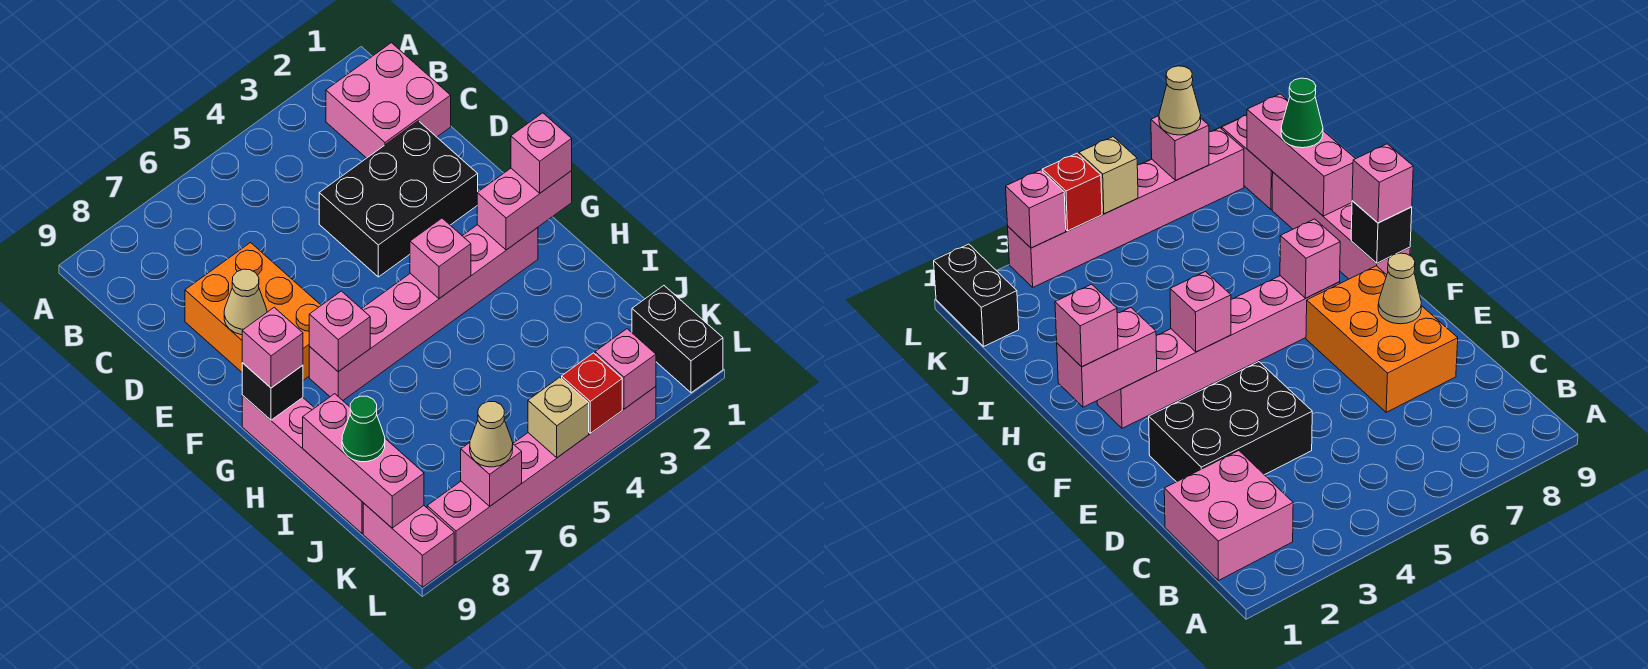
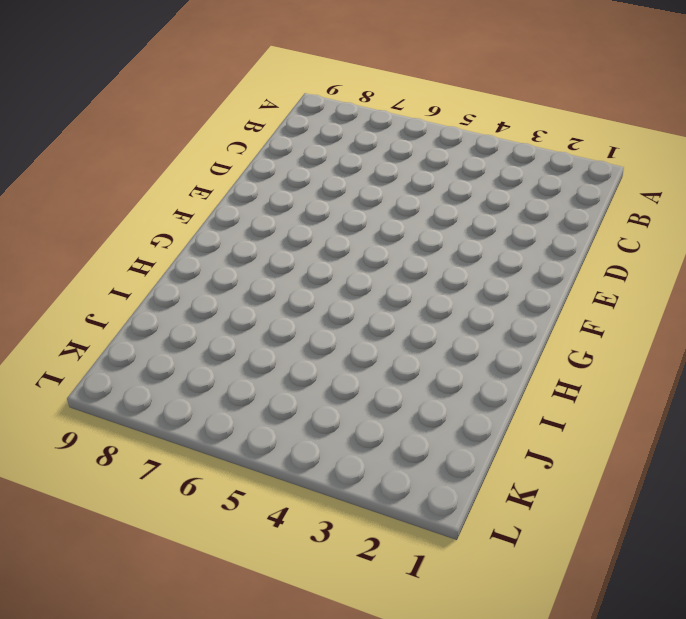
none -> pink 2x2 brick [326,43,451,158]
none -> black 2x3 brick [319,121,478,277]
none -> orange 2x3 brick [185,243,321,380]

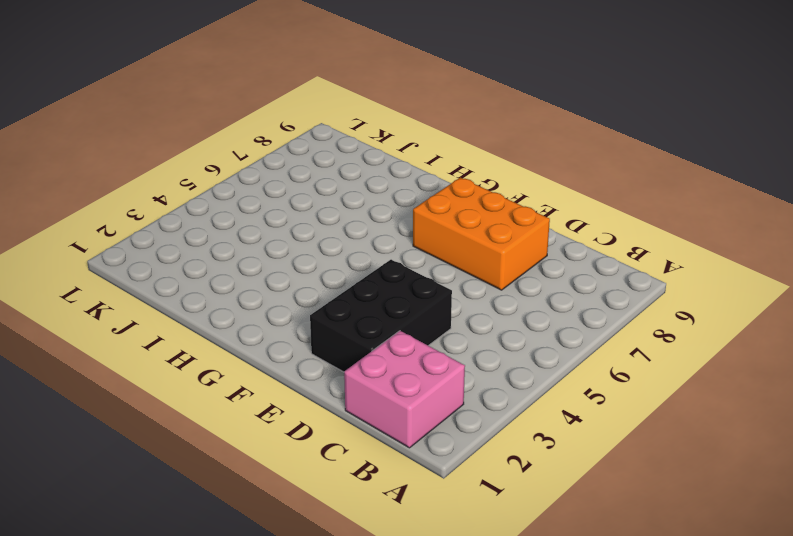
none -> pink 1x6 brick [309,225,538,400]
none -> pink 1x4 brick [242,395,363,533]
none -> black 1x2 brick [632,286,723,393]

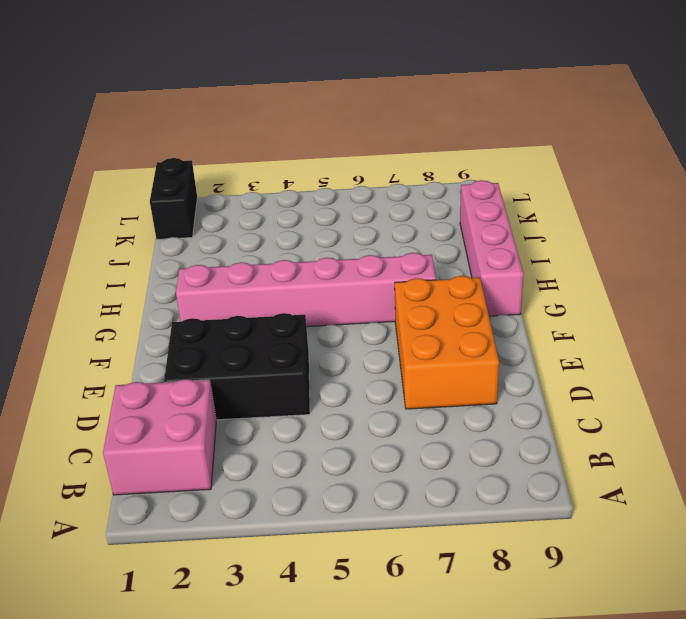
none -> pink 1x2 brick [363,503,454,587]
none -> pink 1x6 brick [427,387,656,563]
none -> tan 1x1 cone [224,269,267,335]

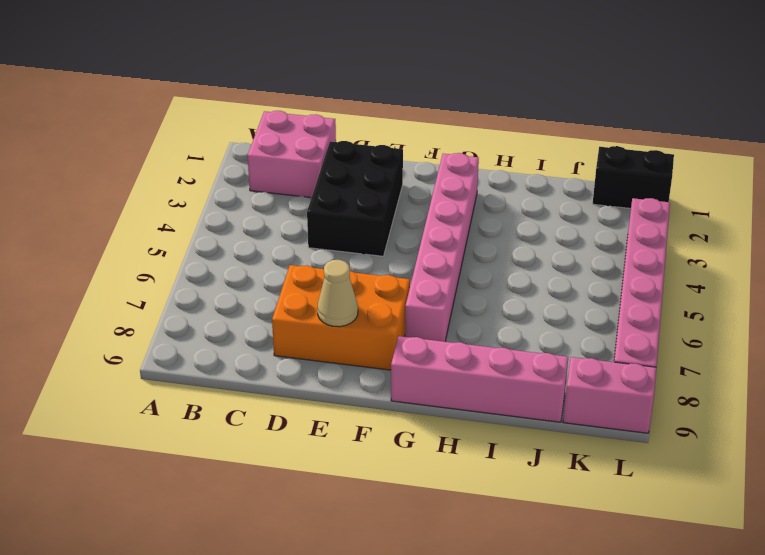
none -> pink 1x2 brick [477,168,572,250]
none -> pink 1x1 brick [410,218,471,299]
none -> pink 1x1 brick [309,291,370,372]

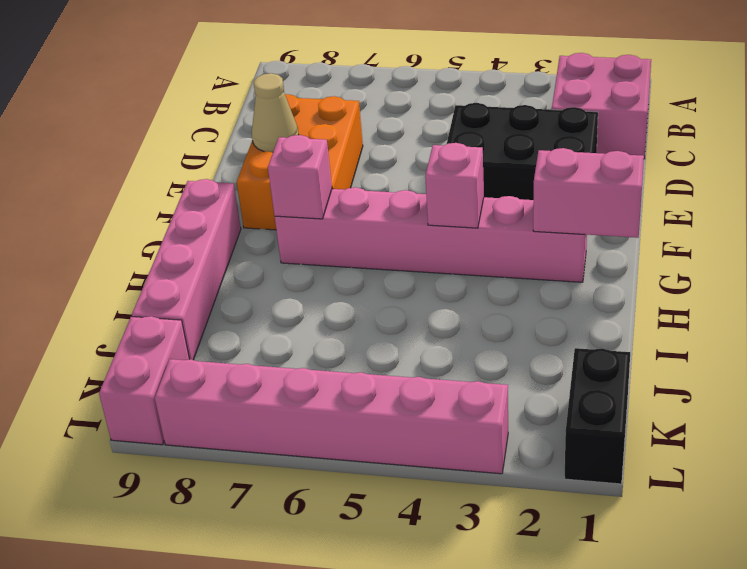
none -> black 1x1 brick [242,363,303,420]
none -> pink 1x3 brick [303,394,424,528]
none -> pink 1x1 brick [595,329,656,409]

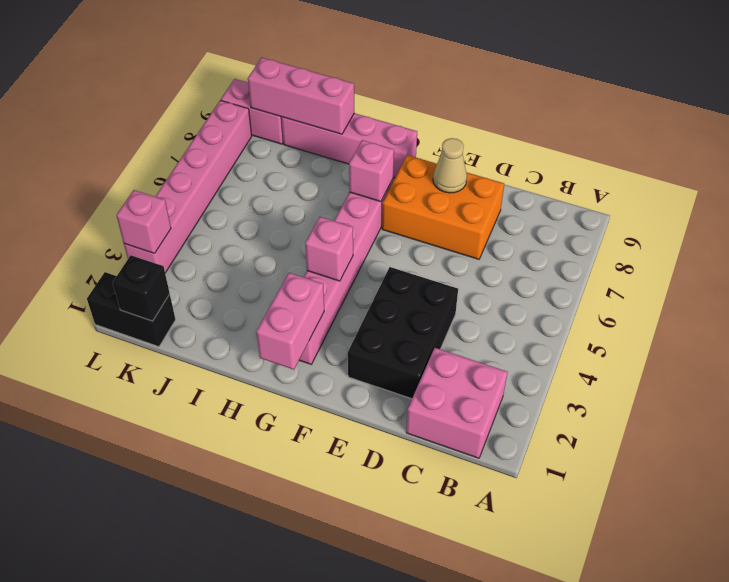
black 1x1 brick [113,255,170,321] -> black 1x1 brick moved to [242,363,303,420]
none -> red 1x1 brick [562,353,622,433]
none -> tan 1x1 brick [528,377,589,458]
none -> pink 1x1 brick [461,443,522,506]

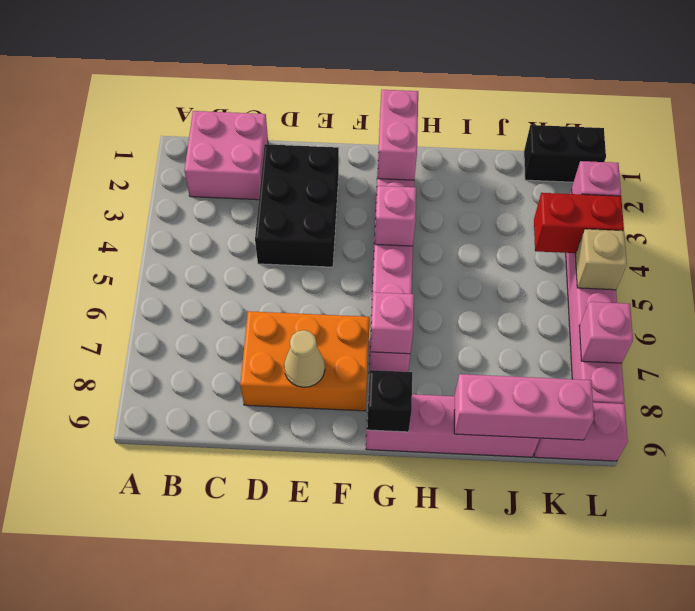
red 1x2 brick [534,193,624,253] -> red 1x1 brick [562,353,622,433]
none -> pink 1x1 brick [511,113,572,193]
none -> pink 1x1 brick [242,307,303,388]
none -> green 1x1 cone [342,396,385,462]

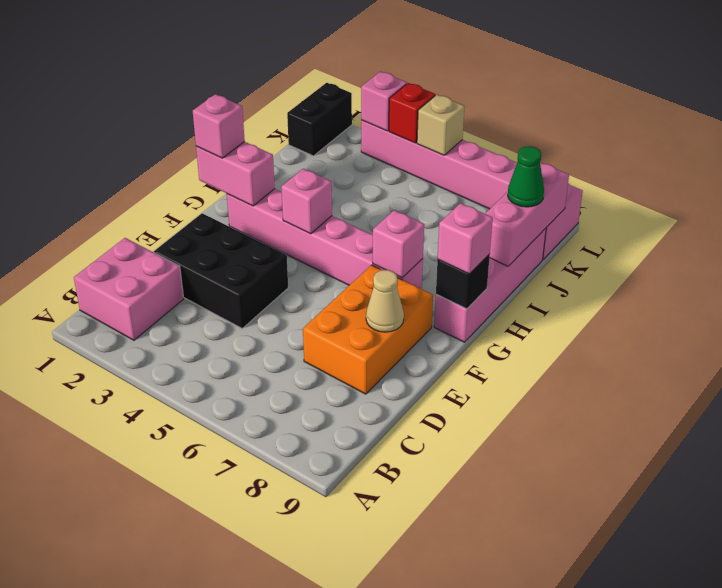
none -> pink 1x1 brick [461,443,522,506]
none -> tan 1x1 cone [470,401,513,467]

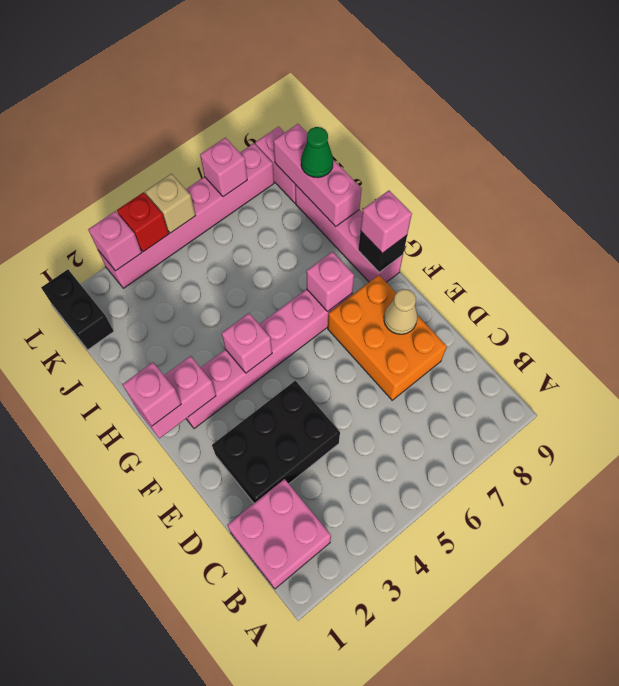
none -> tan 1x1 cone [470,401,513,467]

